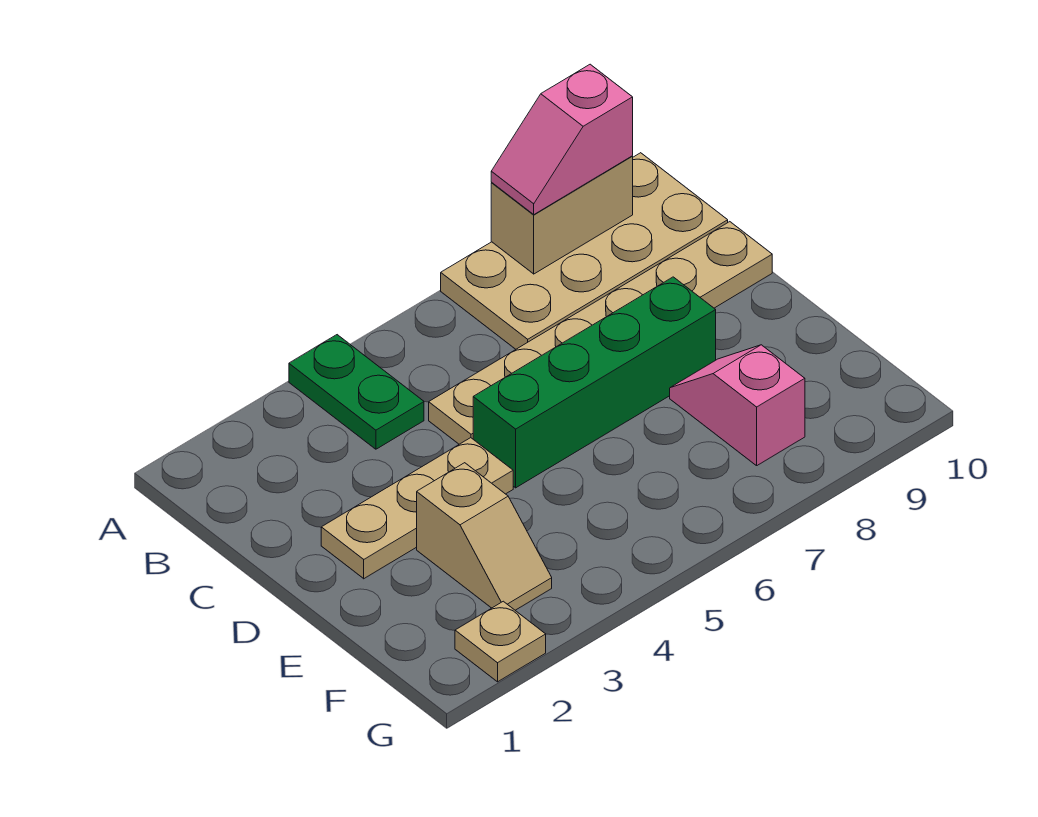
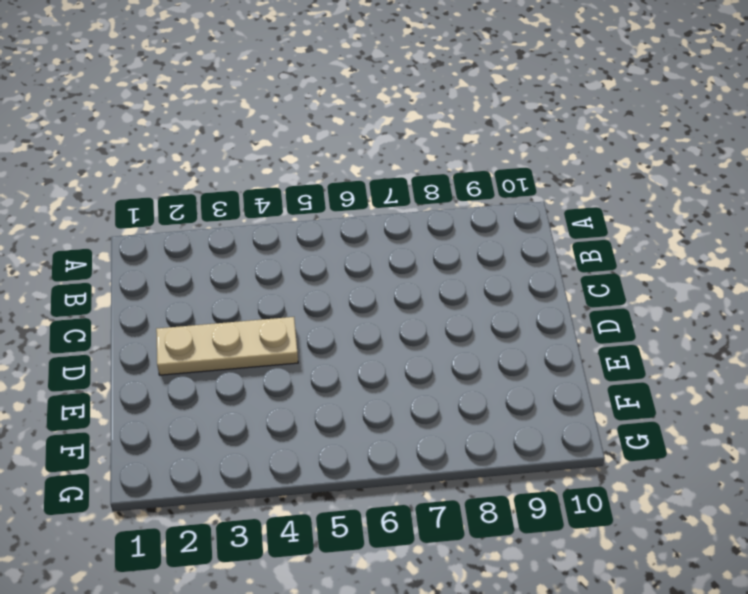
none -> green 1x2 plate [289,335,424,449]
none -> tan 2x4 plate [441,153,728,349]

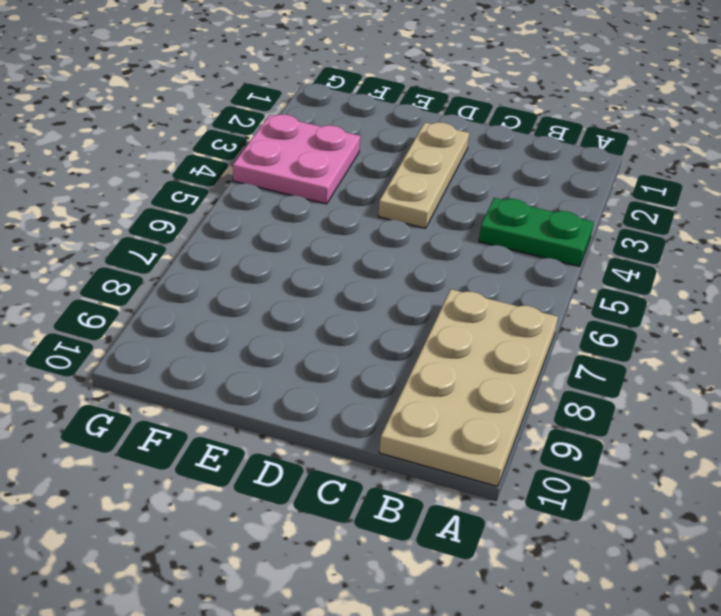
pink 2x2 plate [233,114,360,204] -> tan 1x2 slope [417,463,552,610]
none -> tan 1x6 plate [429,222,772,444]
none -> green 1x4 brick [473,277,716,488]

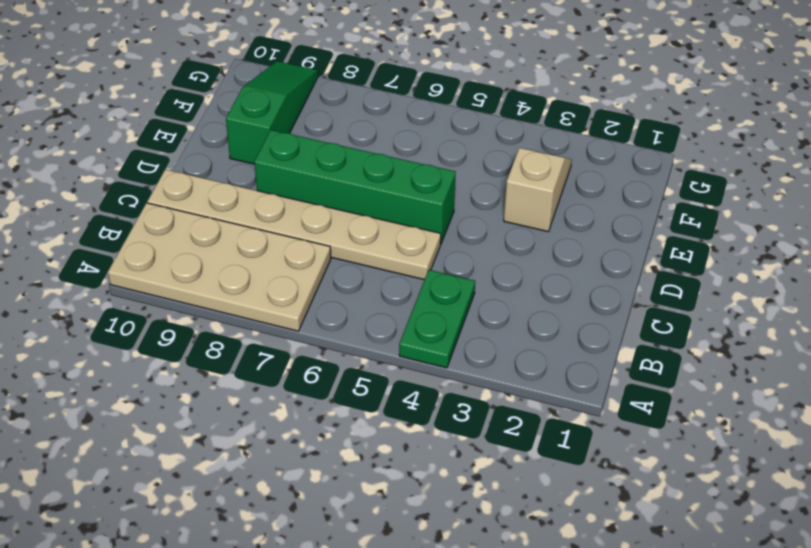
green 1x3 slope [226,61,318,164] -> none
none -> tan 1x3 plate [321,438,513,579]
none -> pink 1x2 slope [670,345,805,466]

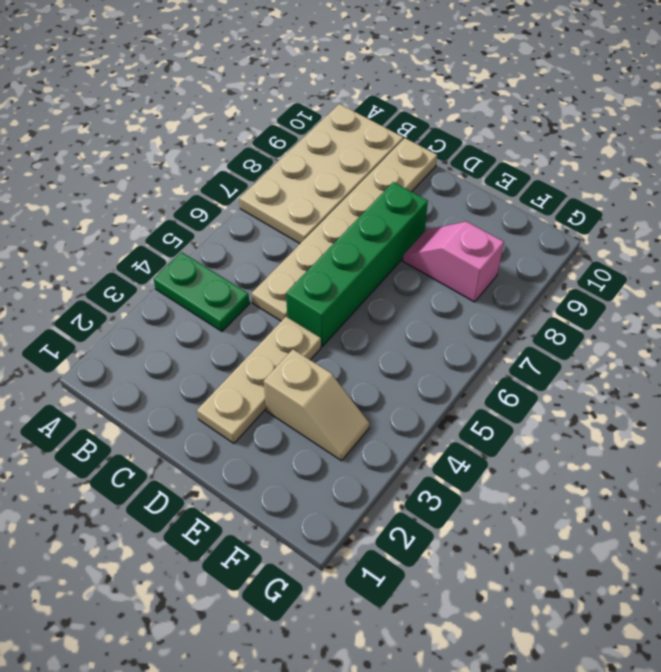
none -> tan 1x1 plate [455,601,546,682]
none -> tan 1x2 brick [491,156,633,274]

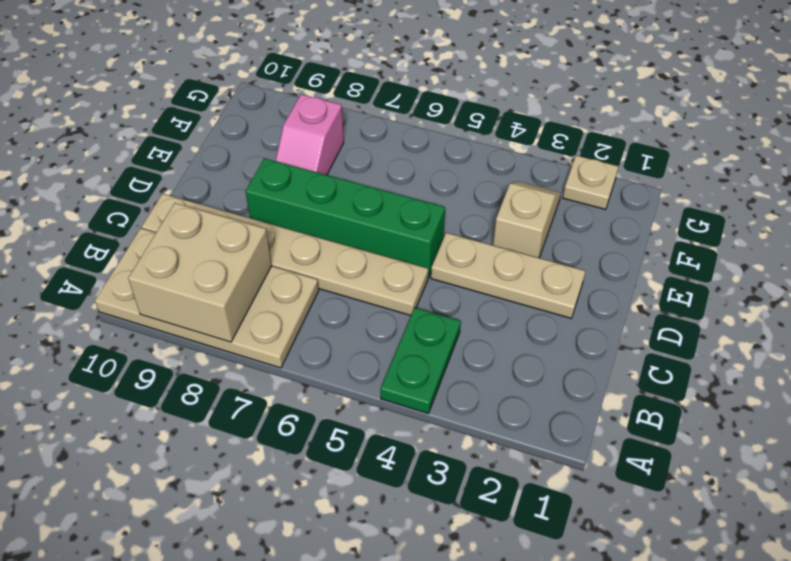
tan 2x2 brick [128,203,272,342] -> tan 1x2 brick [491,156,633,274]
none -> pink 1x2 slope [491,64,633,214]

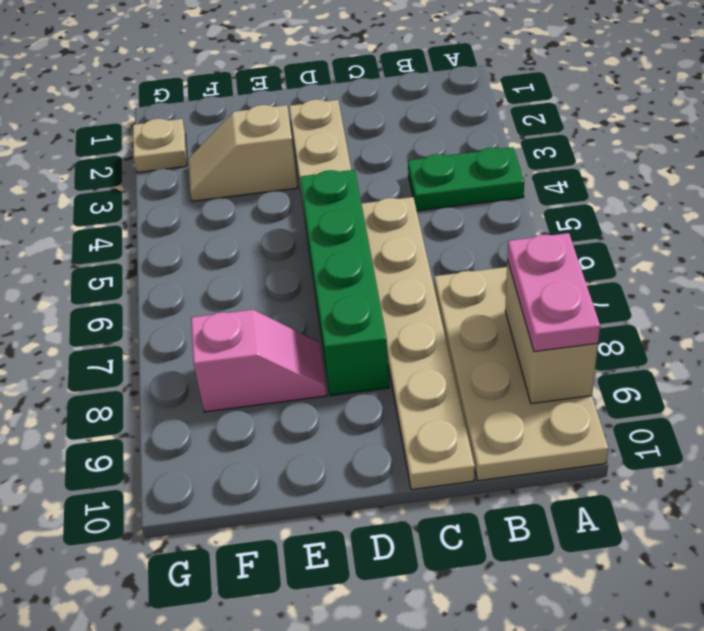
pink 1x2 plate [507,233,600,352] -> pink 1x2 slope [491,64,633,214]

